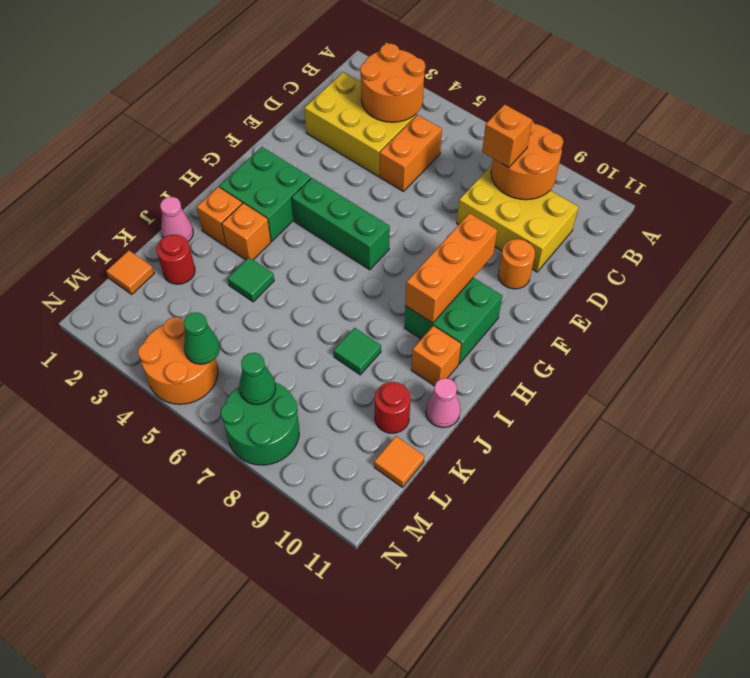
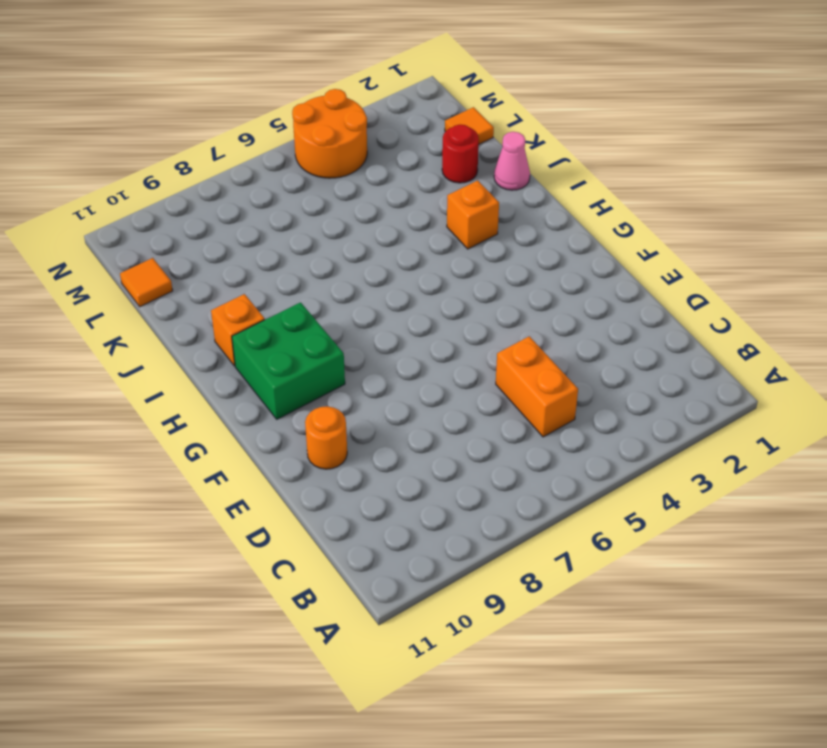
none -> yellow 2x3 brick [304,72,416,176]
none -> yellow 2x3 brick [457,165,578,272]
none -> green 2x2 brick [219,147,311,241]

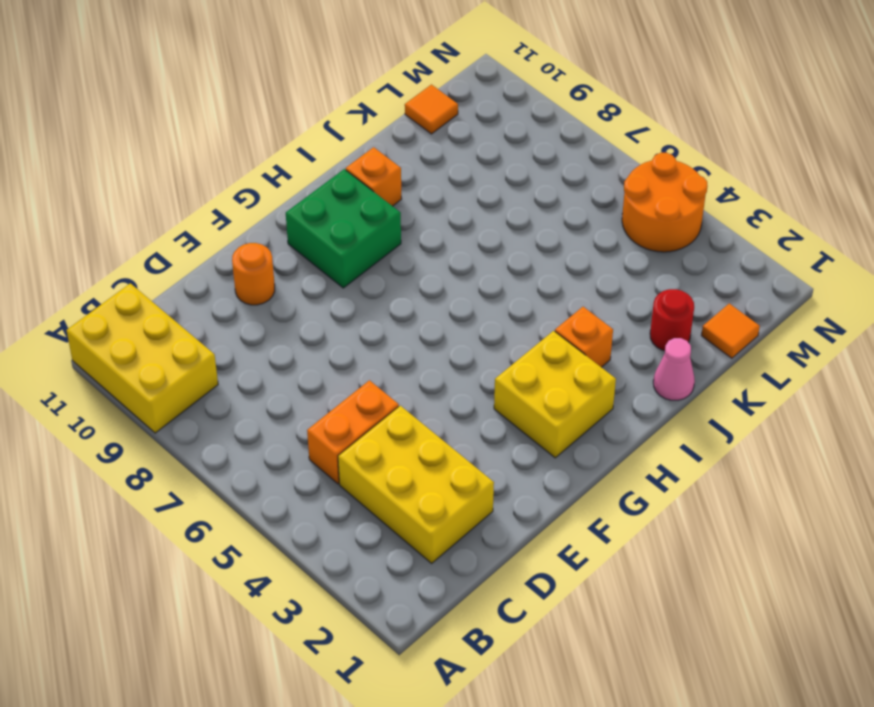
yellow 2x3 brick [66,283,218,433] -> yellow 2x3 brick moved to [457,165,578,272]
yellow 2x2 brick [494,331,616,458] -> green 2x2 brick [219,147,311,241]
none -> green 1x3 brick [292,178,390,270]
none -> orange 1x1 brick [197,187,242,246]
none -> green 1x1 tile [228,258,274,302]

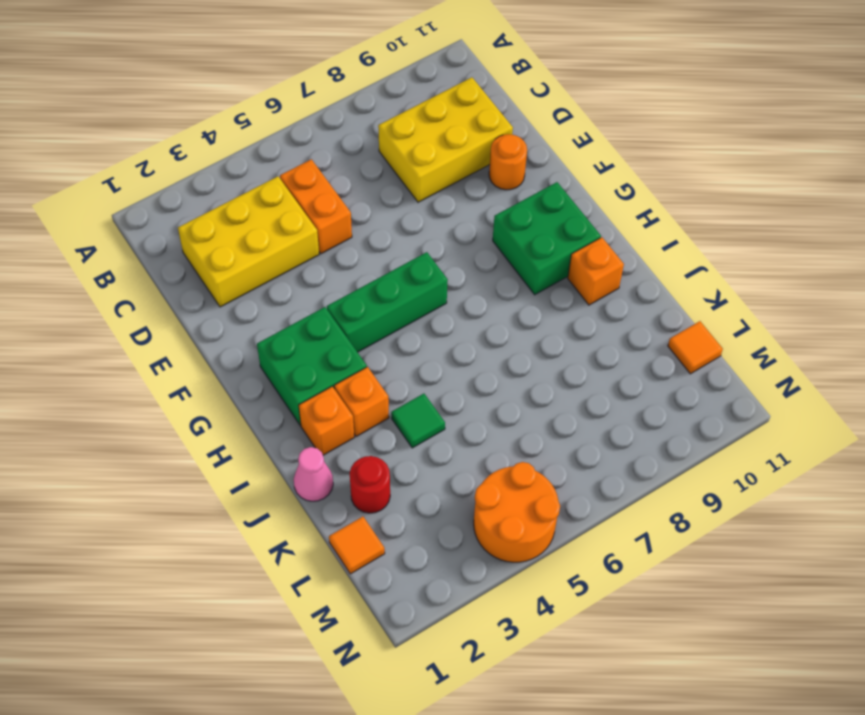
none -> green 1x1 tile [334,328,381,375]
none -> pink 1x1 cone [426,378,461,428]
none -> red 1x1 round brick [375,382,411,433]

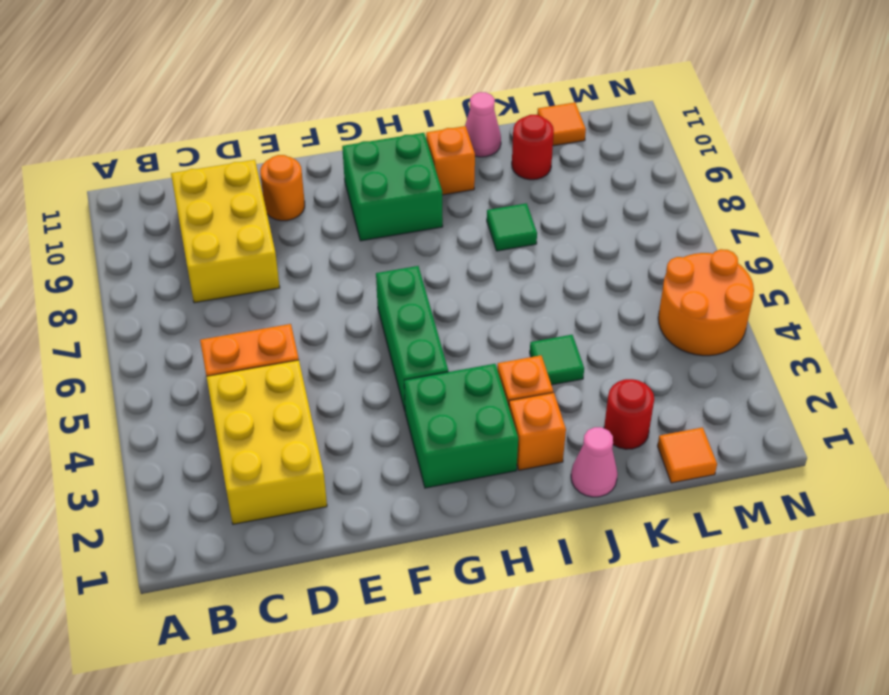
none -> green 2x2 round brick [221,383,299,465]
none -> orange 2x2 round brick [360,44,425,122]
none -> orange 2x2 round brick [491,121,563,200]

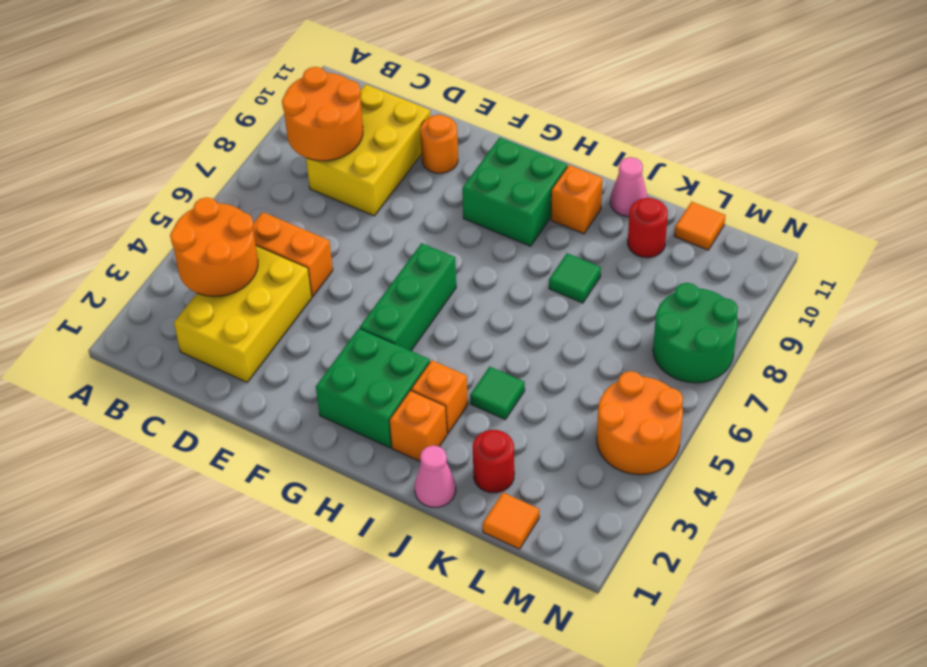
none -> orange 1x3 brick [405,213,497,323]
none -> green 1x1 cone [184,312,220,364]
none -> green 1x1 cone [239,353,276,405]

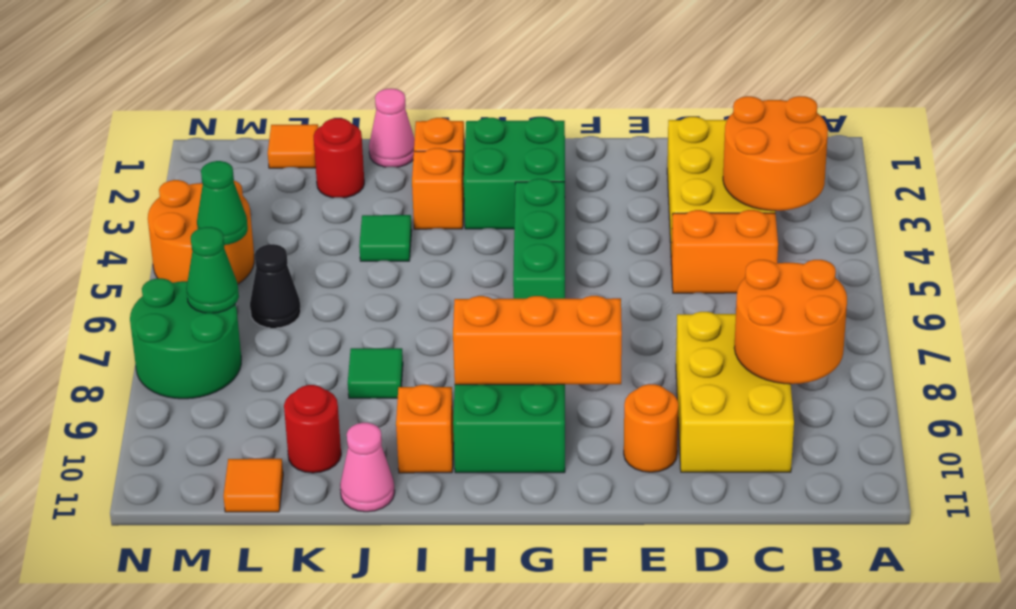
black 1x1 cone [250,244,301,328] -> none
none -> orange 1x1 brick [482,104,532,167]

